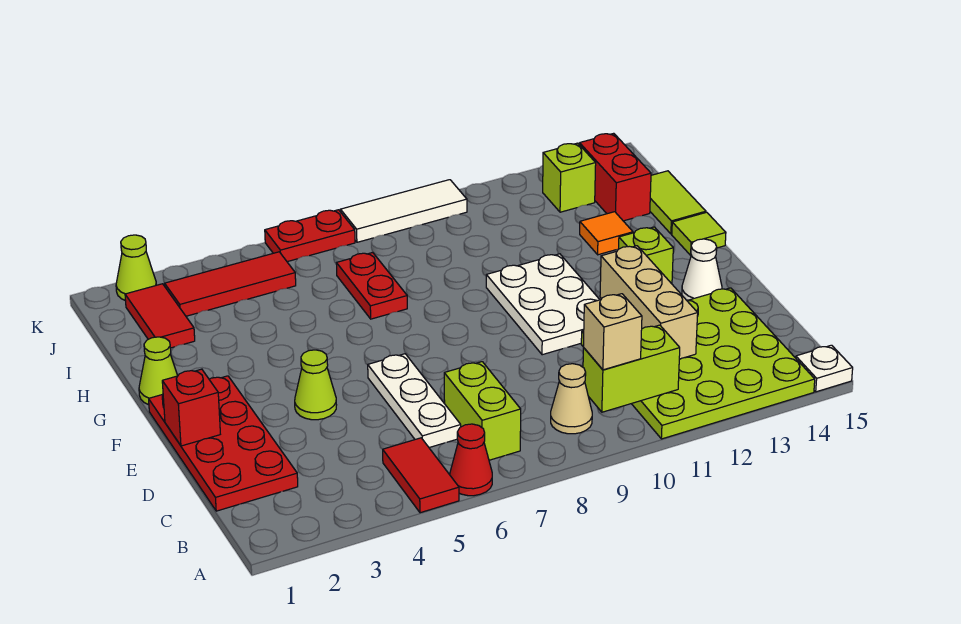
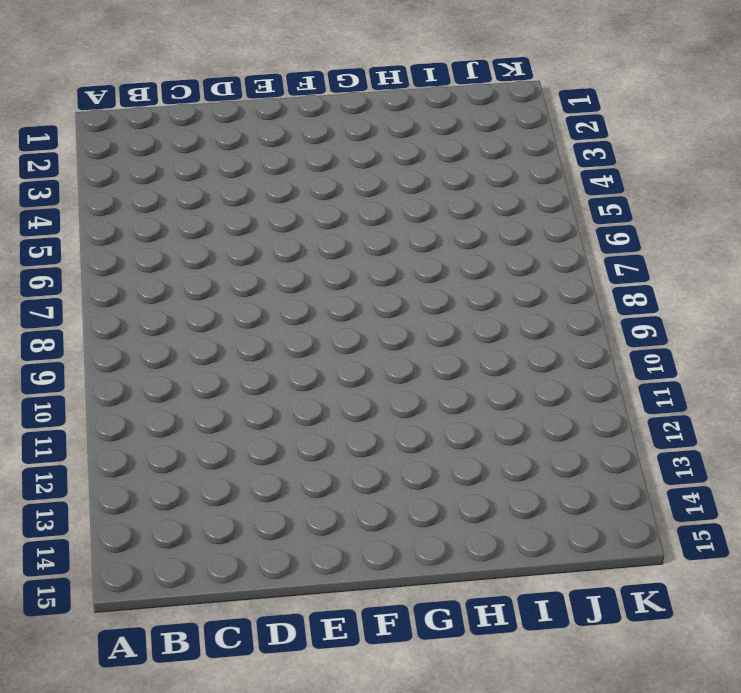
none -> red 1x2 tile [383,438,459,513]
none -> red 1x1 cone [450,424,492,496]
none -> lime 4x4 plate [581,288,815,439]

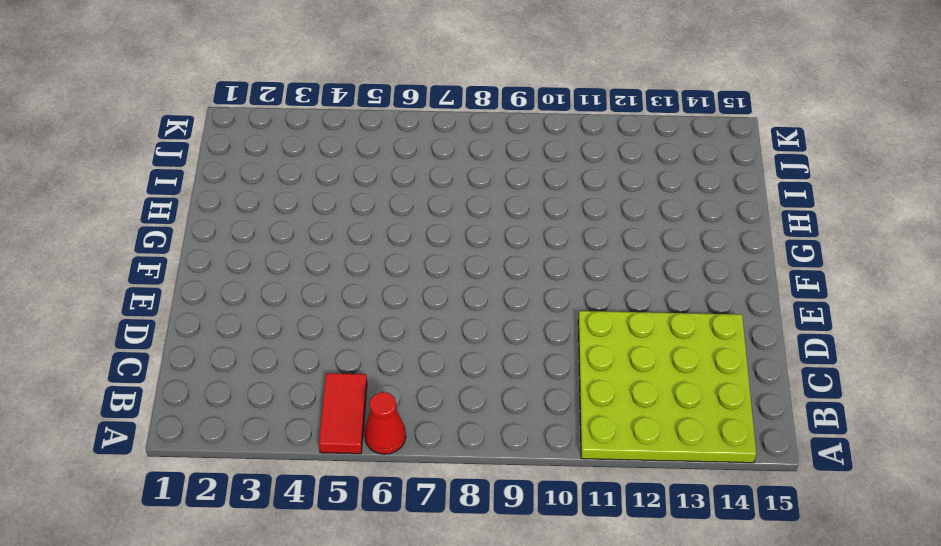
none -> white 1x1 plate [796,345,853,392]
none -> lime 1x2 brick [444,362,521,460]
none -> tan 1x1 cone [551,364,592,434]

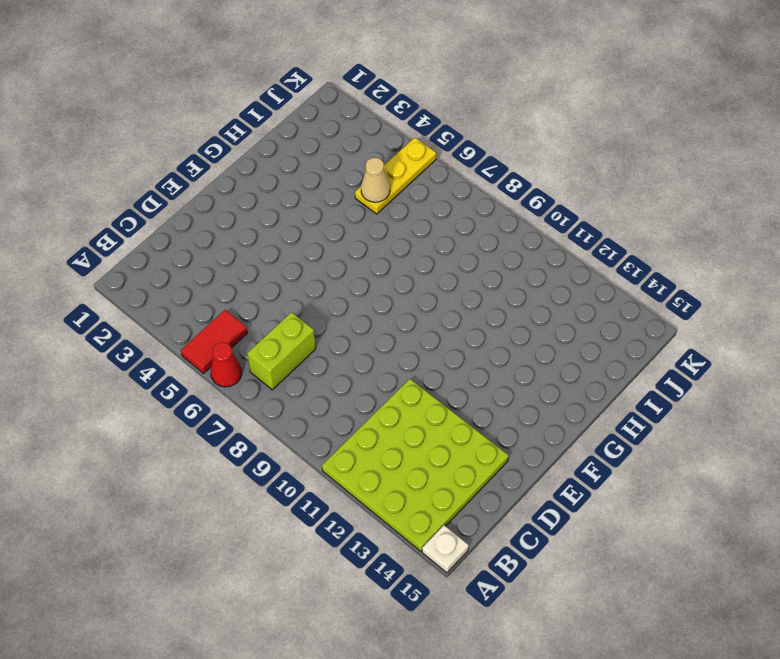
yellow 1x3 plate [355,138,436,214] -> red 1x3 tile [165,252,296,316]
tan 1x1 cone [361,158,390,202] -> tan 1x1 cone moved to [551,364,592,434]
none -> red 2x4 plate [149,376,298,511]
none -> white 1x3 plate [368,354,461,448]
none -> lime 1x1 cone [295,350,336,420]

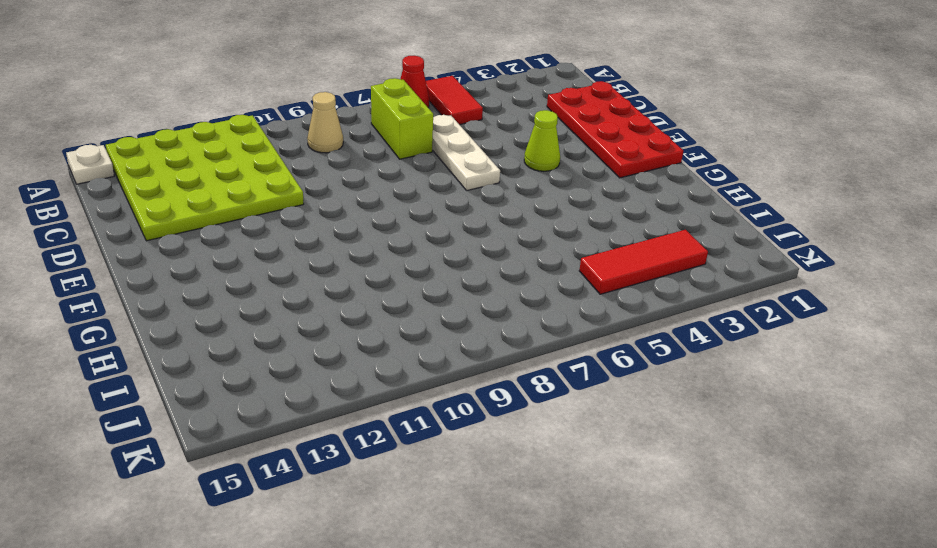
none -> white 2x3 plate [486,254,600,355]
none -> white 1x1 cone [682,239,722,300]
none -> lime 1x1 brick [619,227,673,284]

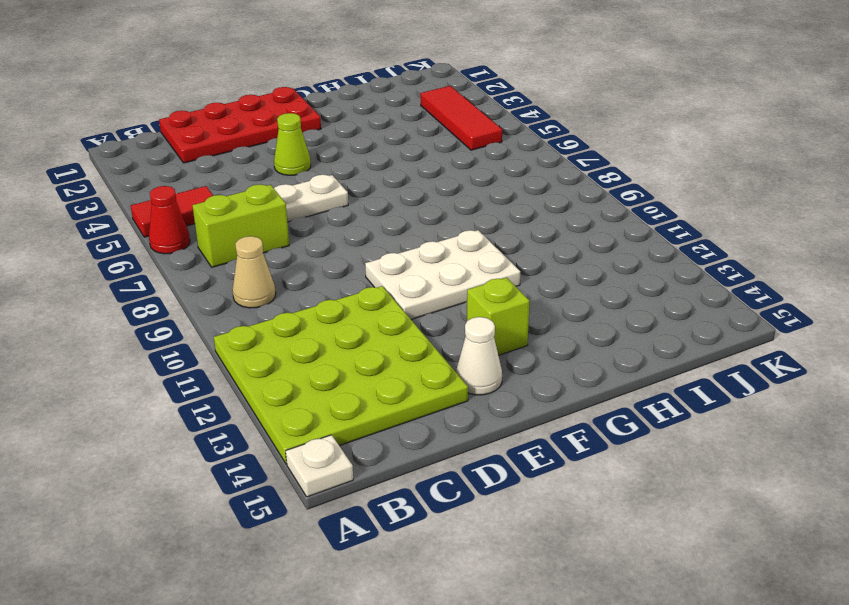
none -> lime 1x1 cone [139,337,178,405]
none -> lime 1x1 tile [672,212,726,255]
none -> red 1x2 plate [336,253,407,319]

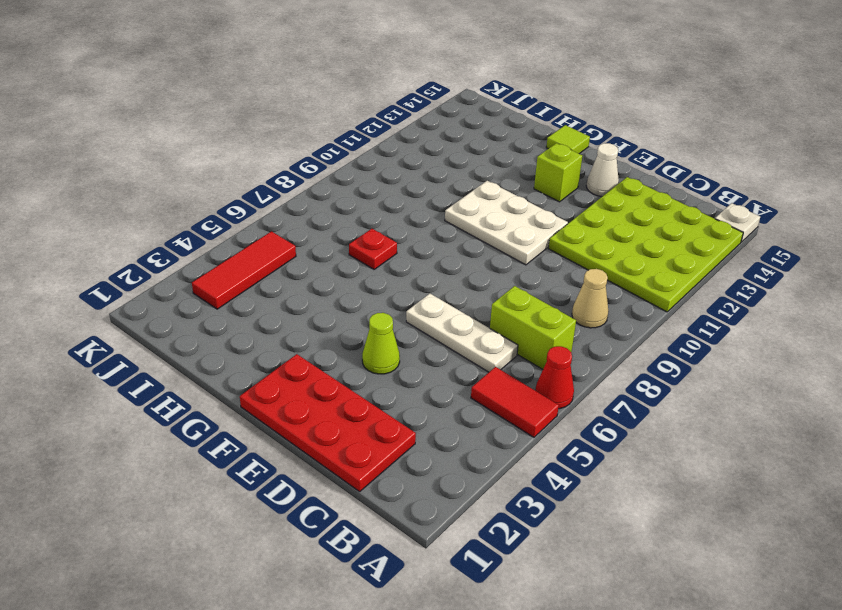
red 1x1 plate [349,229,397,269] -> red 1x2 plate [336,253,407,319]
none -> lime 1x1 cone [139,337,178,405]
none -> orange 1x1 tile [580,212,633,255]
none -> lime 1x2 tile [650,171,706,234]

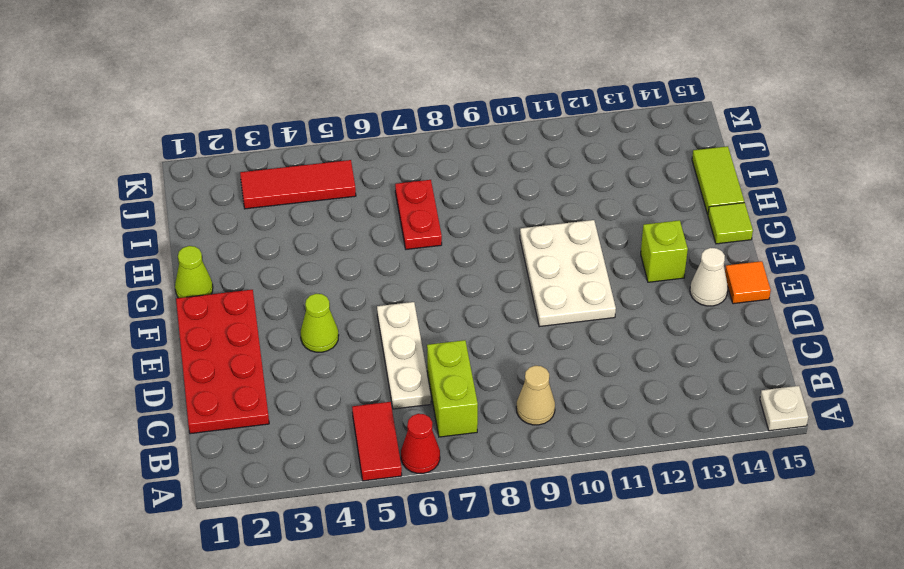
orange 1x1 tile [725,261,771,304] -> orange 1x1 tile moved to [580,212,633,255]
none -> lime 4x4 plate [581,288,815,439]
none -> red 1x2 tile [125,284,195,348]
none -> red 1x2 brick [579,133,651,221]

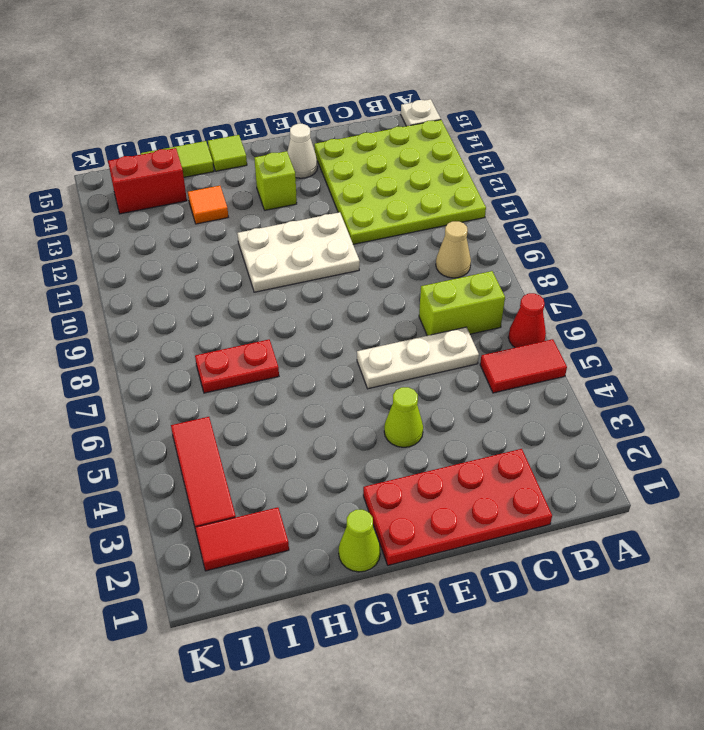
none -> lime 1x1 brick [543,143,596,212]
none -> lime 1x1 cone [116,235,156,300]
none -> red 1x2 plate [265,210,355,262]

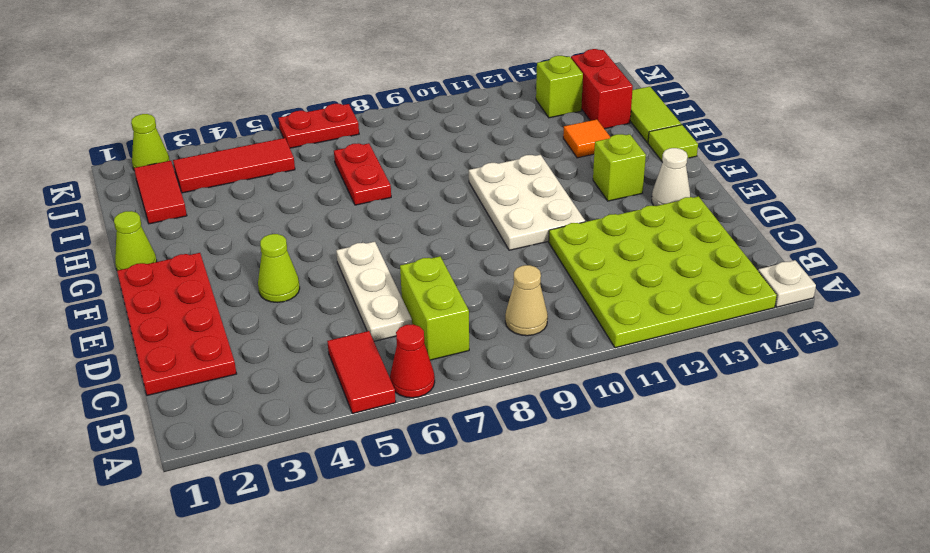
none -> white 1x3 tile [340,180,467,242]
none -> lime 1x2 brick [583,325,680,412]
none -> tan 1x3 brick [600,246,698,359]

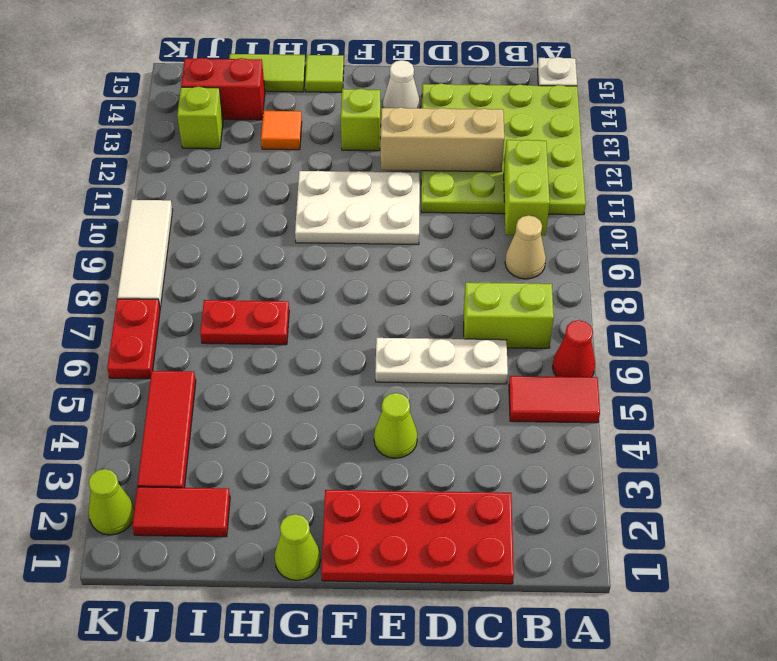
none -> red 1x1 brick [162,369,220,446]
none -> tan 1x1 brick [583,294,642,370]

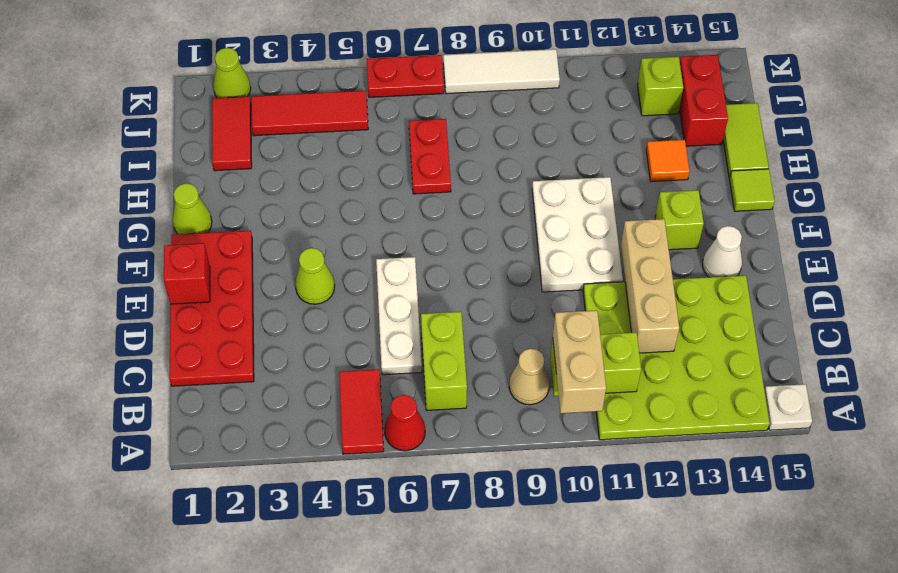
tan 1x2 brick [553,310,606,413] -> tan 1x1 brick [583,294,642,370]

